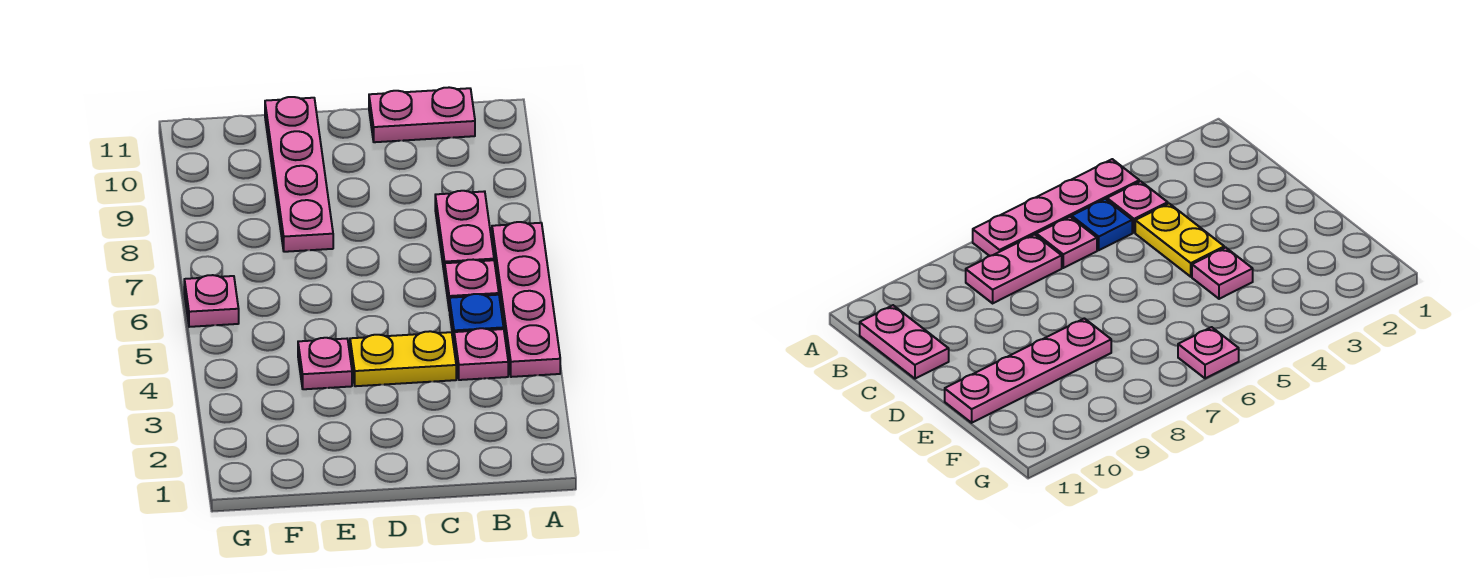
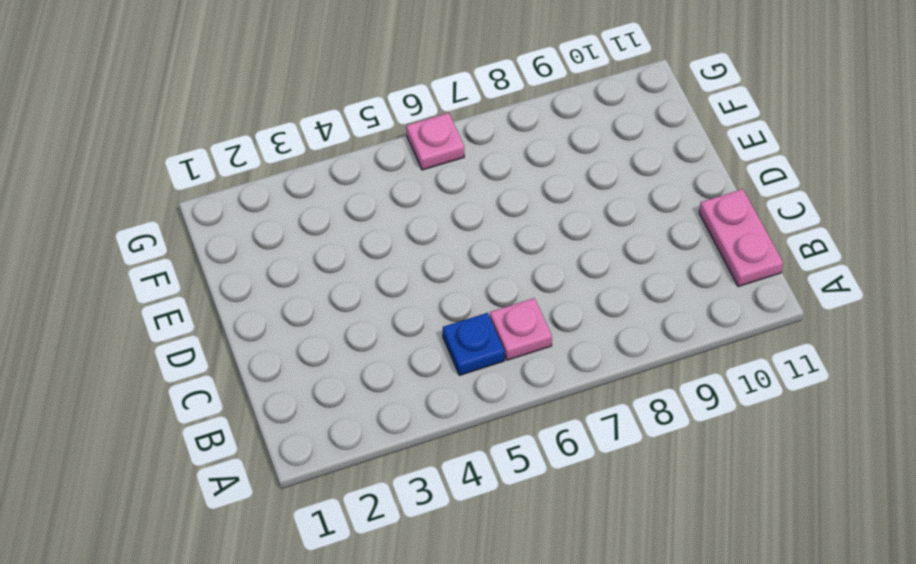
none -> pink 1x4 plate [492,222,560,377]
none -> pink 1x1 plate [454,328,508,380]

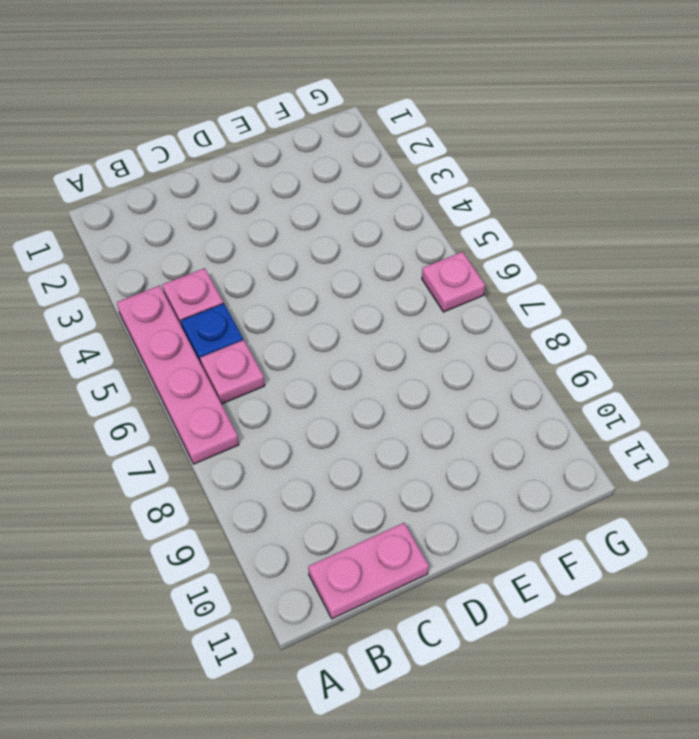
none -> pink 1x2 plate [435,191,494,276]
none -> yellow 1x2 plate [350,331,456,386]

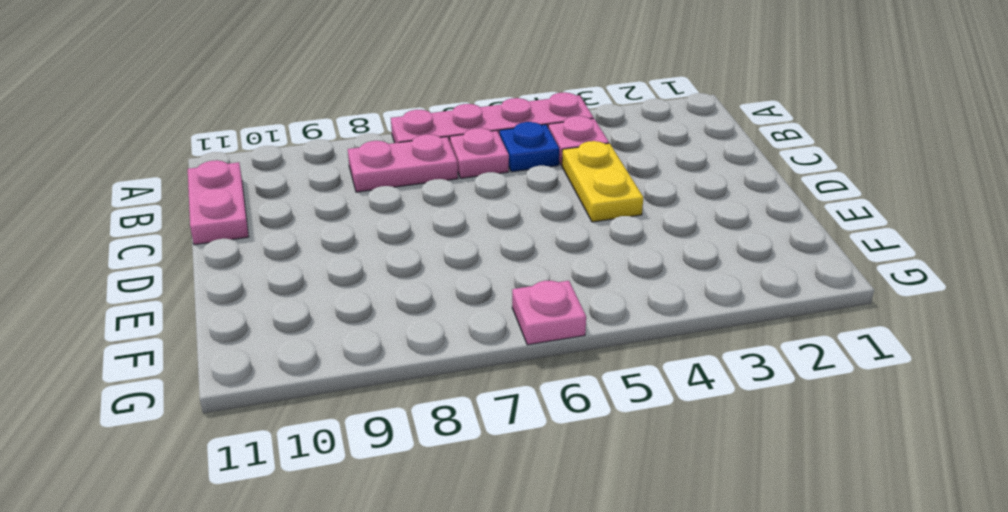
none -> pink 1x1 plate [298,338,352,389]
none -> pink 1x4 plate [265,97,333,252]

